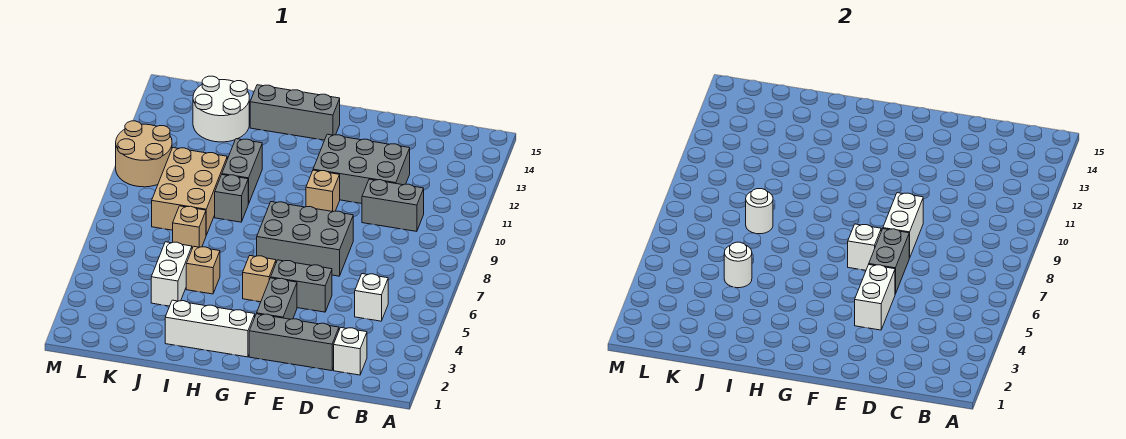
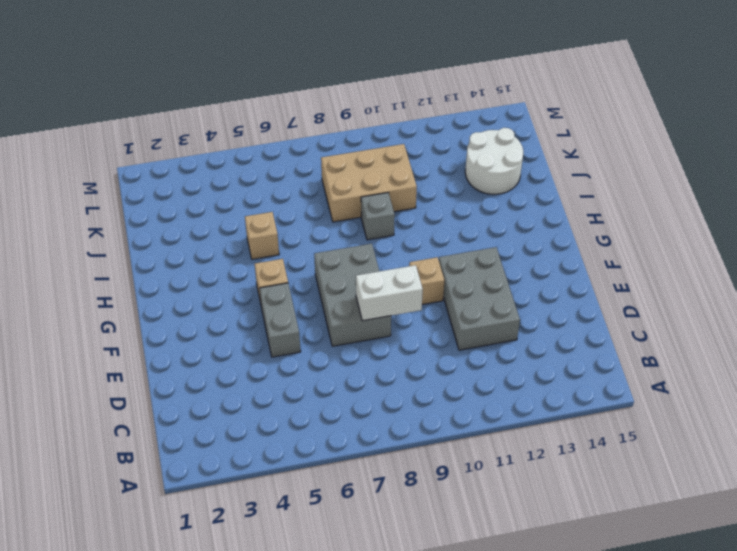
none -> white 1x1 brick [334,327,367,375]
none -> white 1x1 brick [355,274,388,321]
none -> grey 1x2 brick [362,179,424,231]

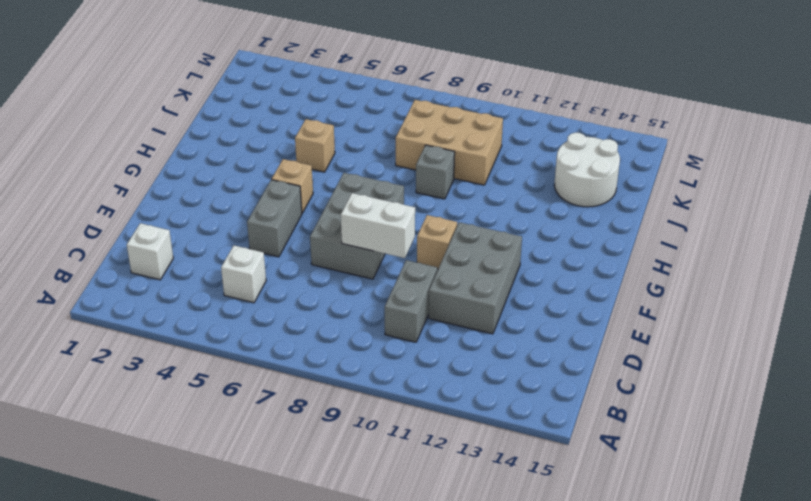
none -> grey 1x3 brick [249,314,339,371]
none -> grey 1x2 brick [257,278,297,319]
none -> white 1x3 brick [165,300,255,357]

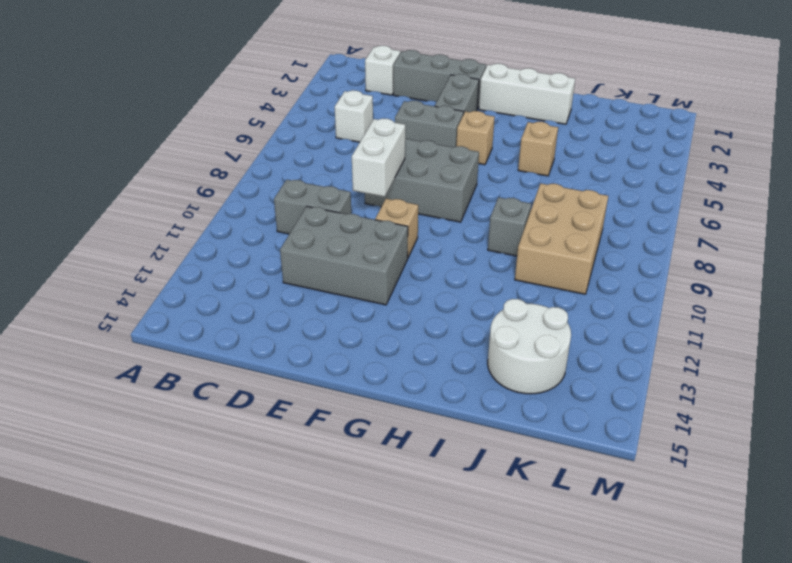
none -> grey 1x3 brick [250,85,340,140]
none -> grey 1x2 brick [222,139,262,204]
none -> white 1x2 brick [151,242,192,306]

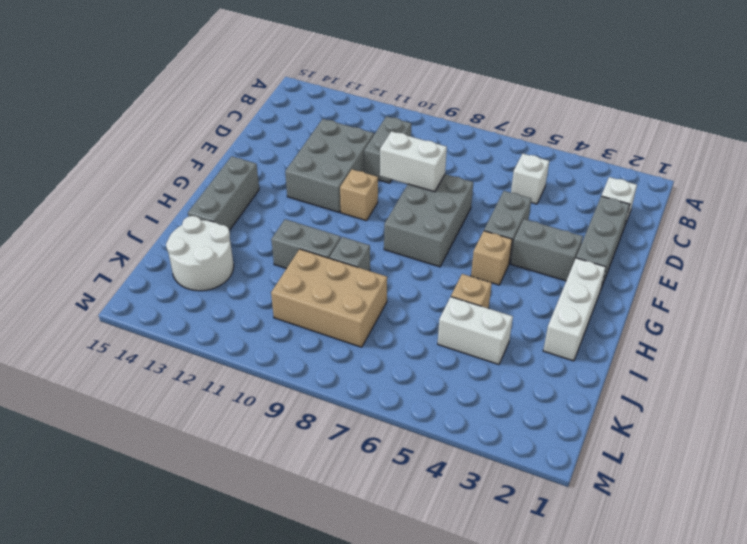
none -> tan 1x1 brick [173,206,206,248]
none -> tan 2x2 round brick [116,121,172,187]
none -> white 1x2 brick [855,265,895,330]

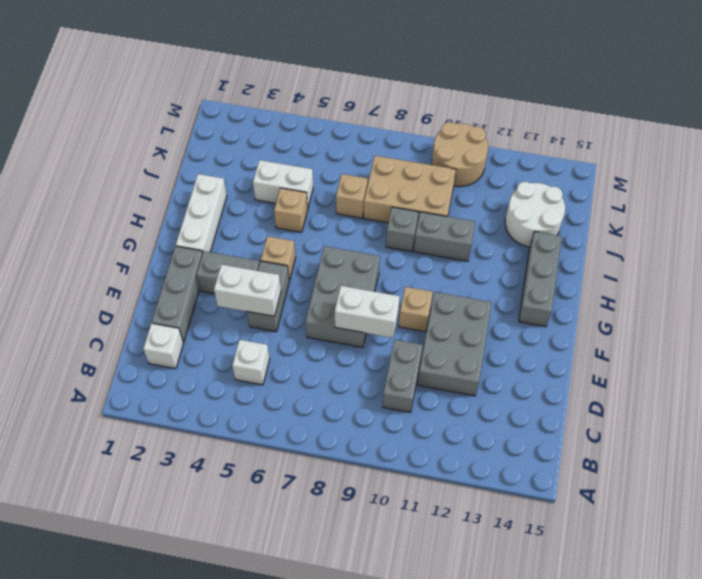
none -> grey 1x2 brick [869,229,909,294]
none -> white 1x1 brick [848,224,881,270]
none -> white 1x1 round brick [724,242,752,288]

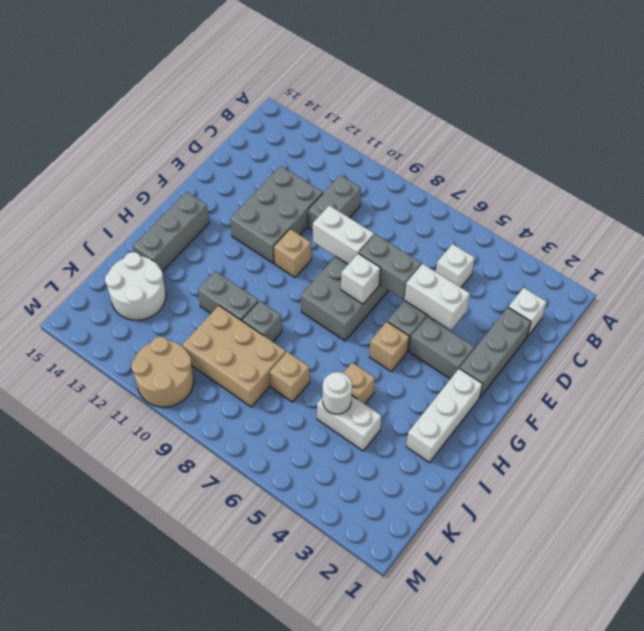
none -> white 1x1 round brick [746,189,773,234]

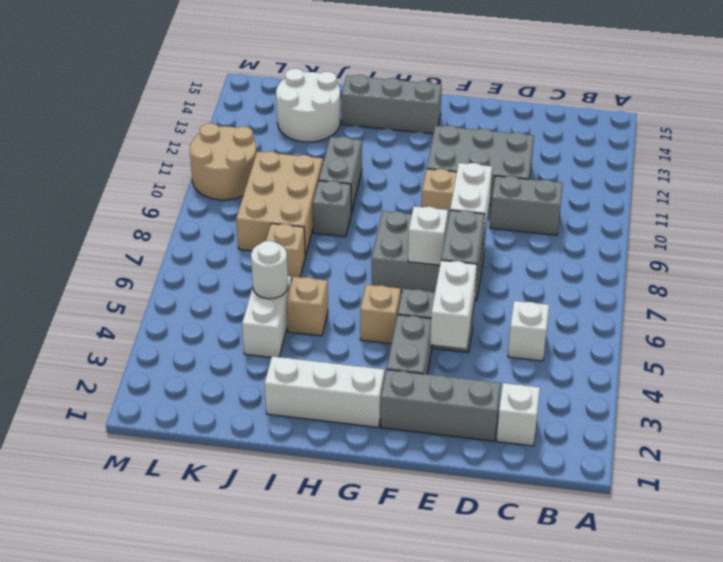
none -> white 1x1 round brick [746,189,773,234]

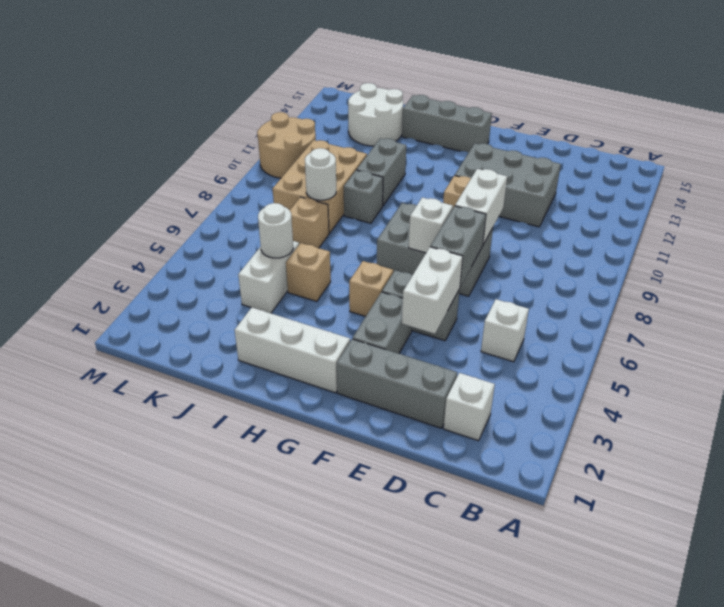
none -> grey 1x2 brick [362,179,424,231]

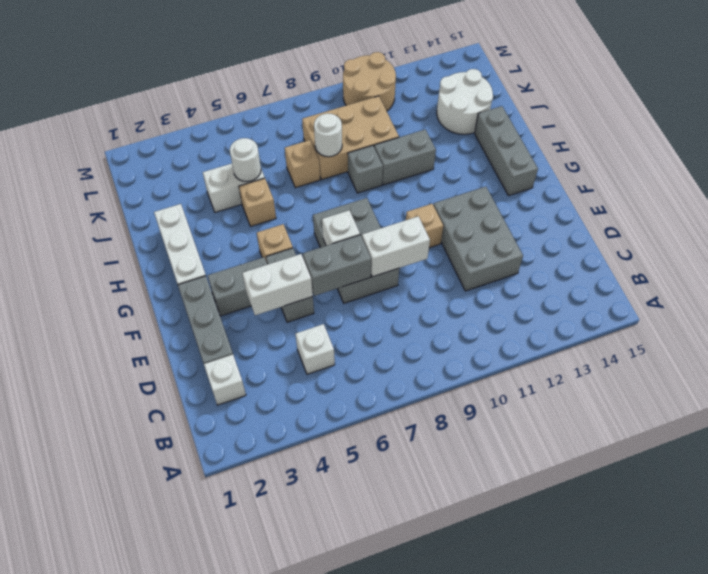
none -> grey 1x2 brick [362,179,424,231]

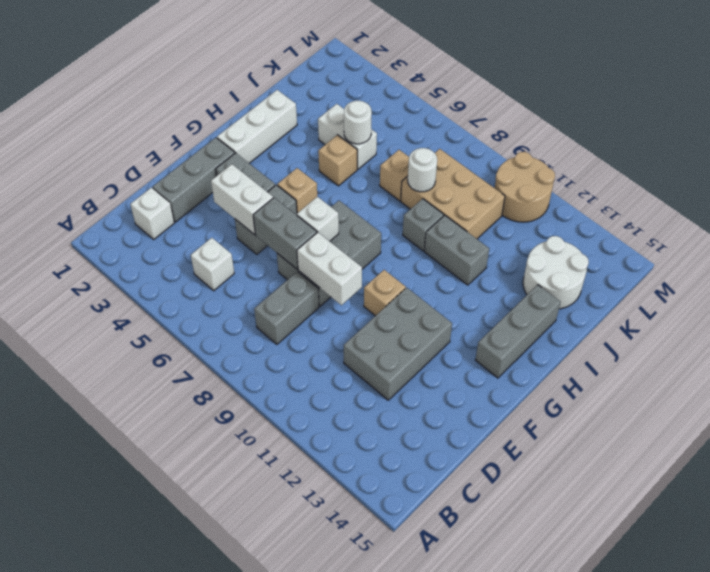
grey 1x2 brick [254,272,319,344] -> grey 1x2 brick moved to [362,179,424,231]

